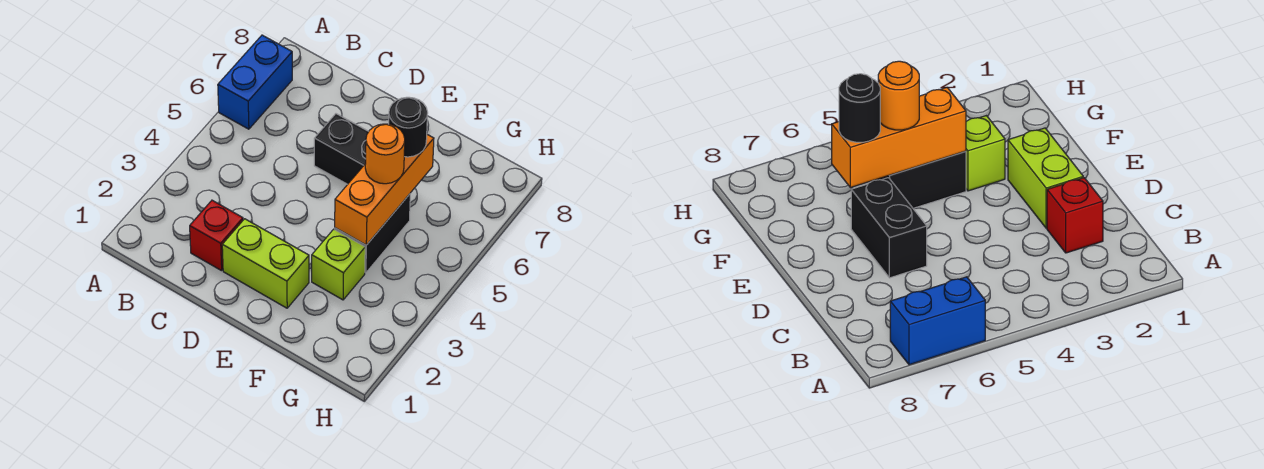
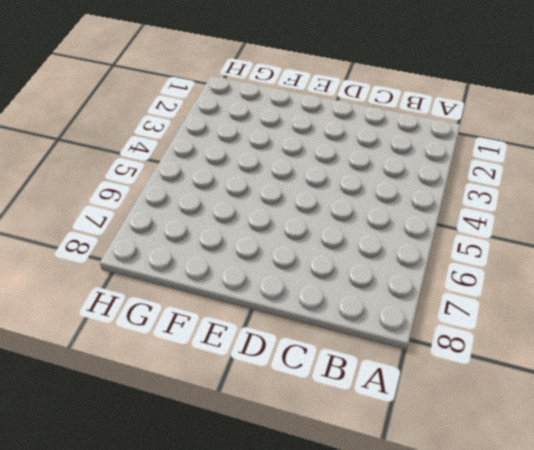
none -> blue 1x2 brick [218,35,292,129]
none -> red 1x1 brick [190,200,243,271]

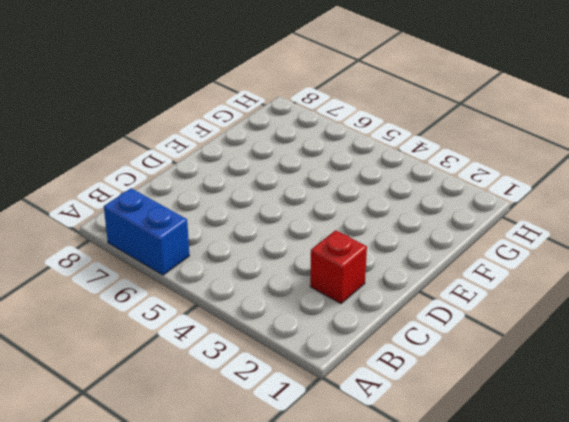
none -> lime 1x2 brick [222,219,309,308]
none -> black 1x2 brick [314,114,369,184]

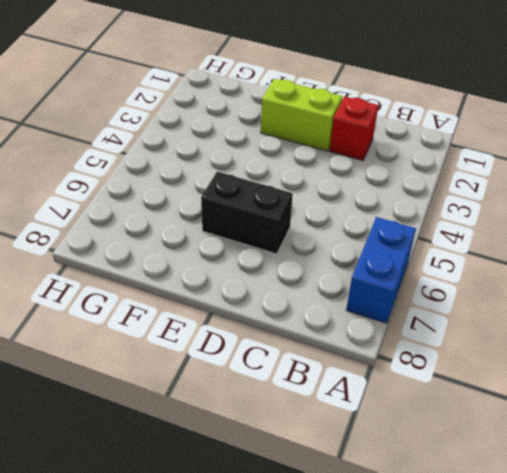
none -> lime 1x1 brick [312,229,365,300]
none -> black 1x2 brick [335,194,410,273]

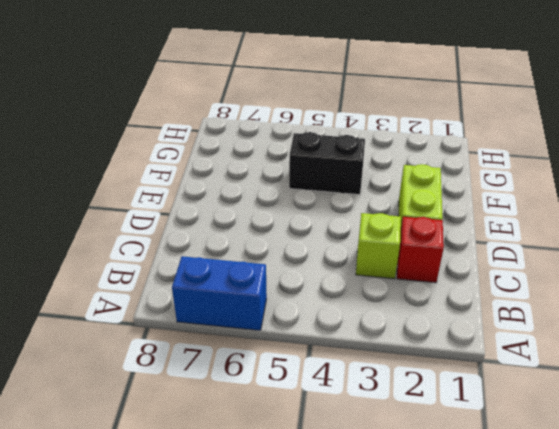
lime 1x1 brick [356,213,401,279] -> lime 1x1 brick moved to [312,229,365,300]
none -> black 1x2 brick [314,114,369,184]
none -> orange 1x3 brick [335,135,434,245]

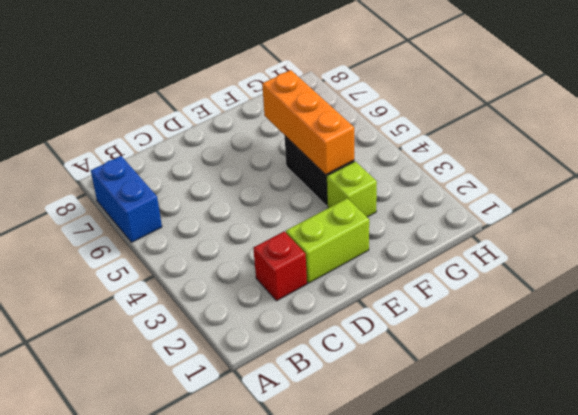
none -> black 1x2 brick [314,114,369,184]
none -> orange 1x1 round brick [365,124,405,184]

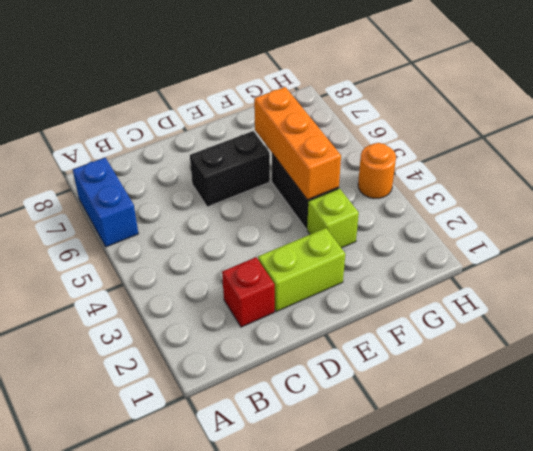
orange 1x1 round brick [358,143,396,198] -> orange 1x1 round brick moved to [365,124,405,184]
none -> black 1x1 round brick [389,97,428,157]

